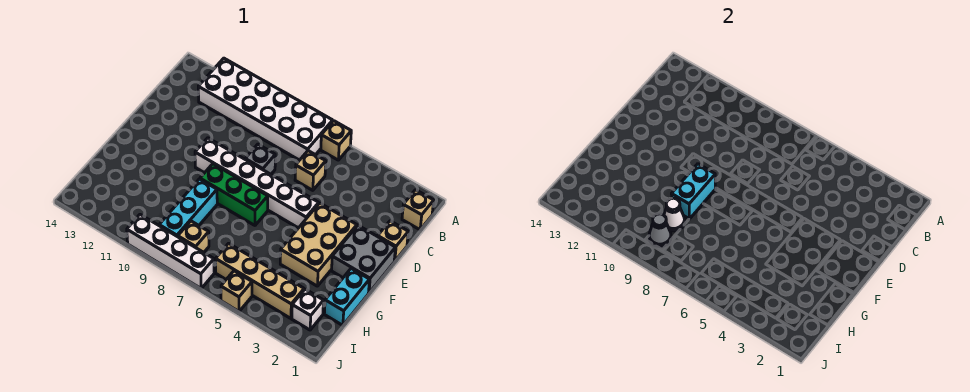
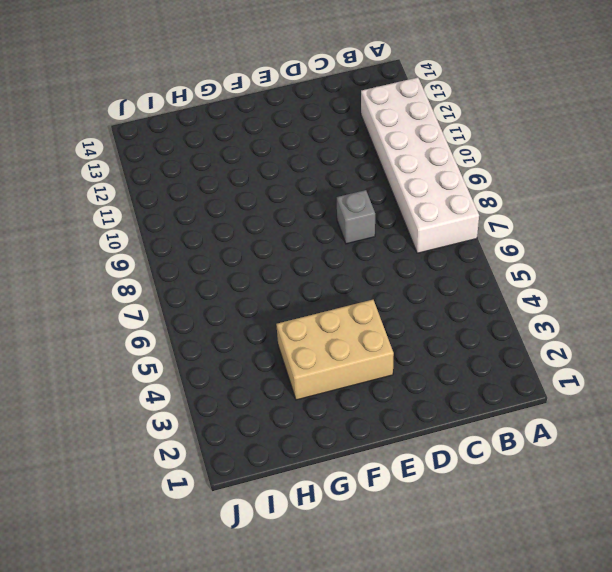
none -> tan 1x1 brick [321,121,351,160]
none -> tan 1x1 brick [402,190,434,230]
none -> tan 1x1 brick [295,151,326,190]

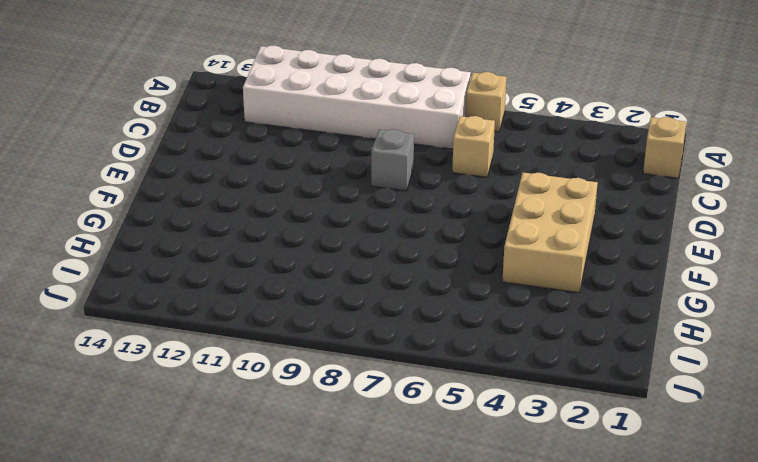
none -> tan 1x1 brick [378,221,408,261]
none -> grey 2x2 brick [332,226,395,293]
none -> white 1x6 brick [195,138,319,228]

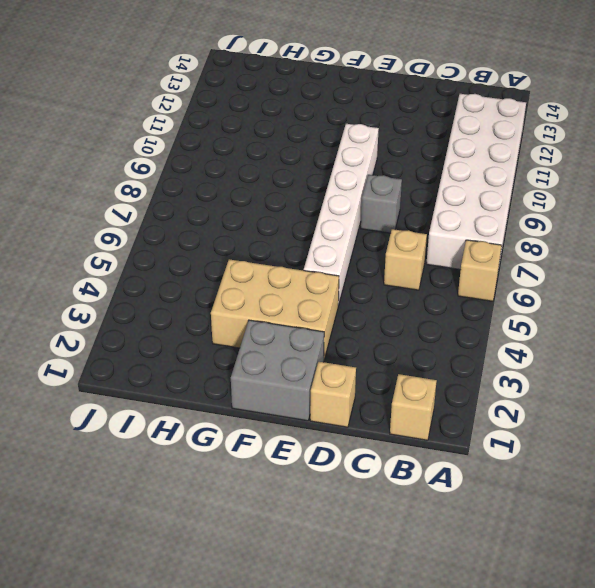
none -> green 1x3 brick [200,164,268,225]
none -> cyan 1x2 brick [324,268,369,325]
none -> cyan 1x3 brick [159,179,217,237]

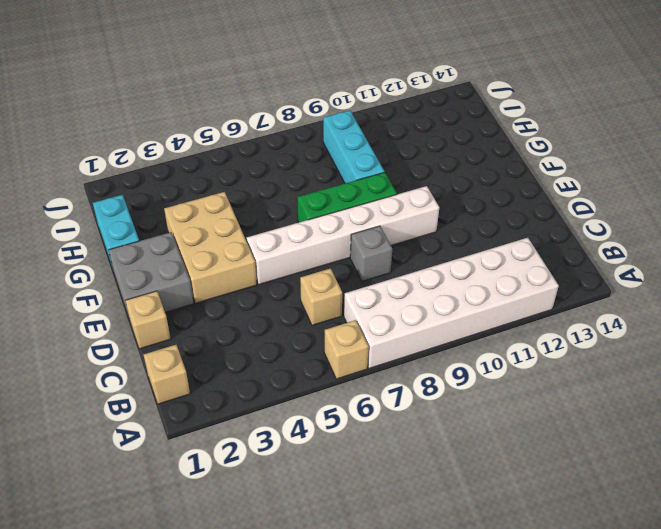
none -> white 1x1 brick [292,289,324,330]
none -> tan 1x4 brick [216,243,304,318]
none -> tan 1x1 brick [178,221,209,252]

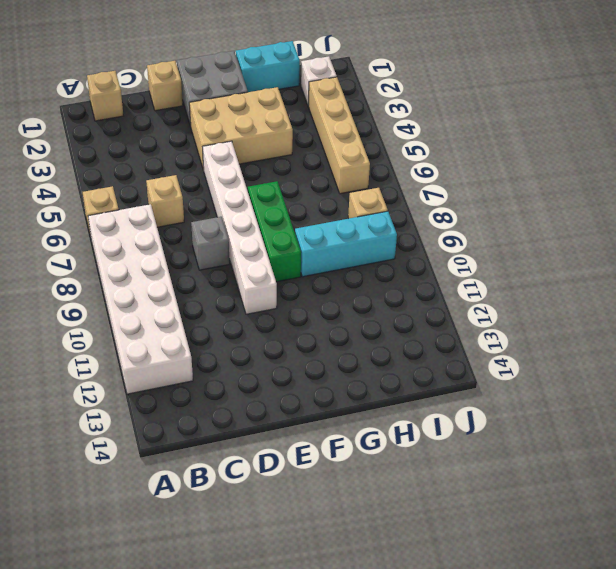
none -> tan 1x1 brick [221,271,252,311]
none -> white 1x4 brick [127,215,214,288]
none -> cyan 1x2 brick [672,164,716,219]

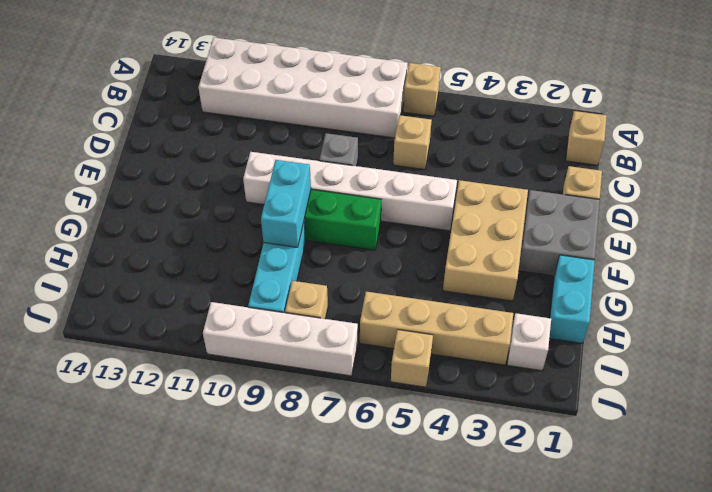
none -> white 1x1 cone [664,198,685,231]
none -> grey 1x1 cone [649,214,671,247]

